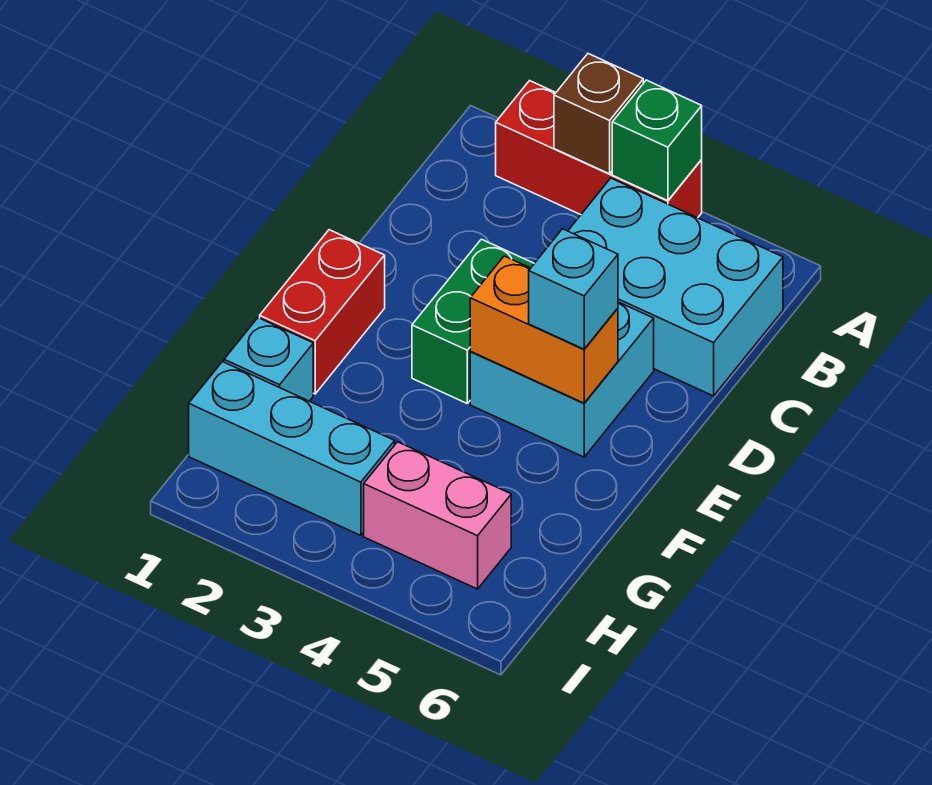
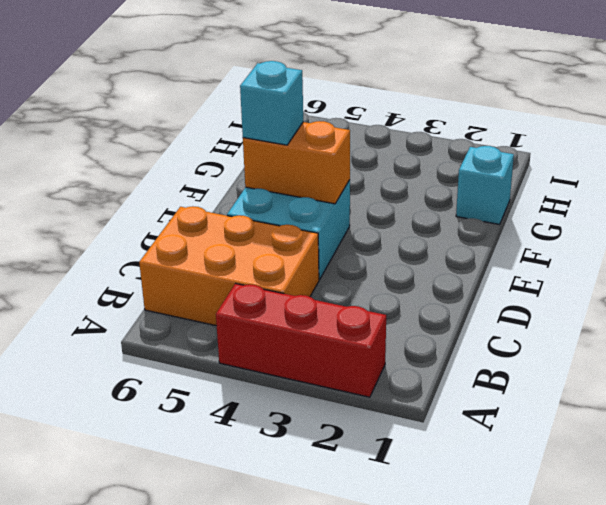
orange 2x3 brick [139,206,319,326] -> cyan 2x3 brick [568,178,783,396]
none -> green 1x2 brick [412,239,534,403]
none -> red 1x2 brick [260,230,385,394]
none -> cyan 1x3 brick [189,362,395,536]

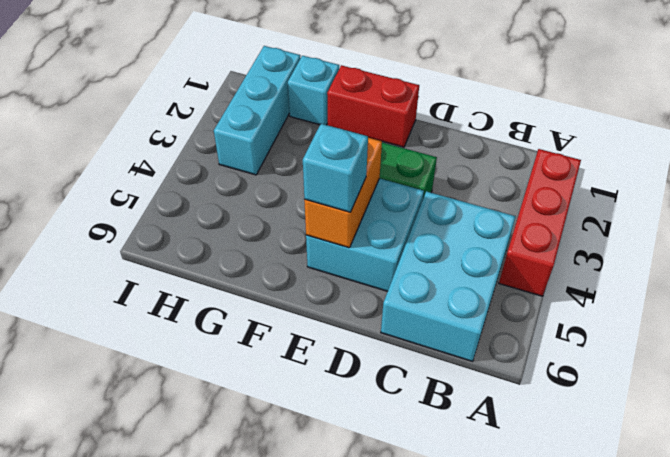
none -> pink 1x2 brick [364,442,511,589]
none -> brown 1x1 brick [554,54,643,174]
none -> green 1x1 brick [612,80,702,201]

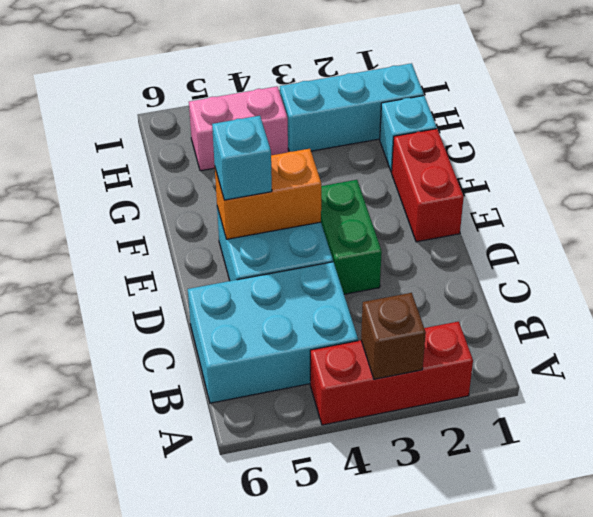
none -> green 1x1 brick [612,80,702,201]

